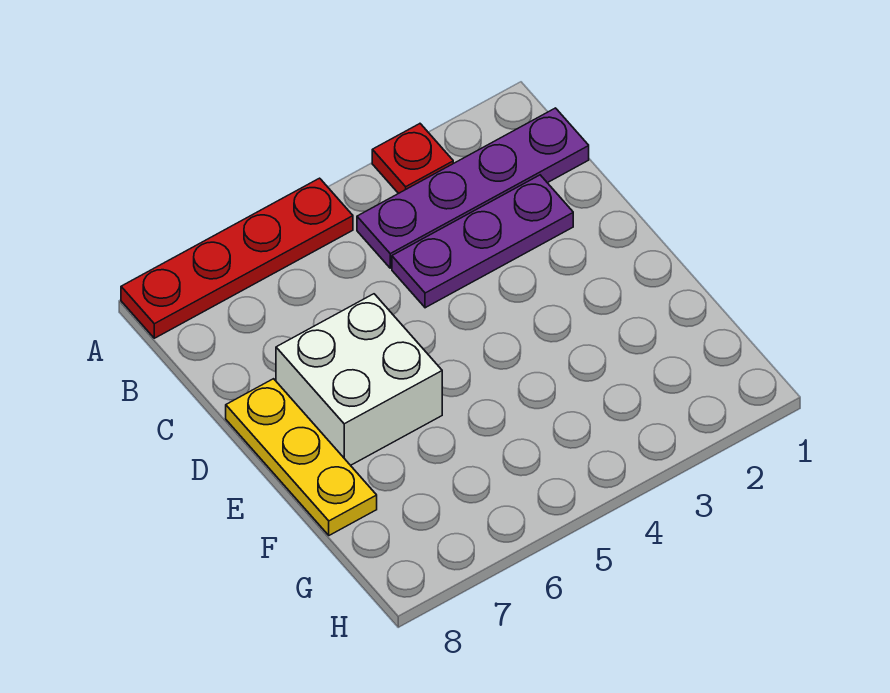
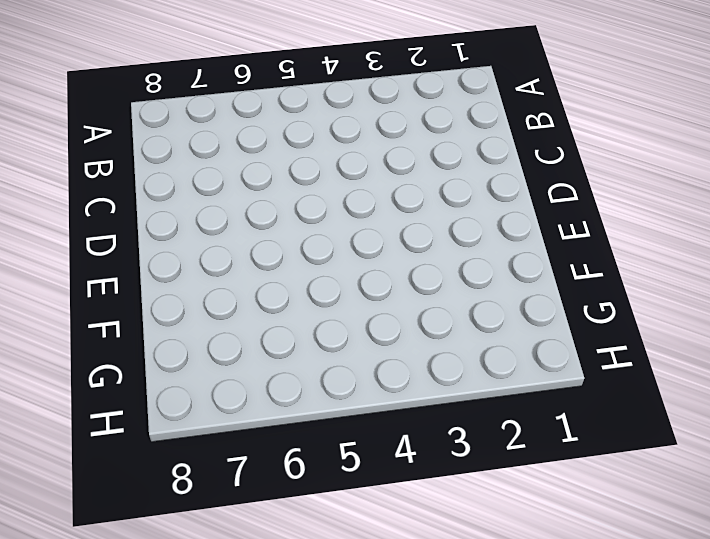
none -> red 1x1 plate [372,124,453,194]
none -> red 1x4 plate [121,178,353,338]

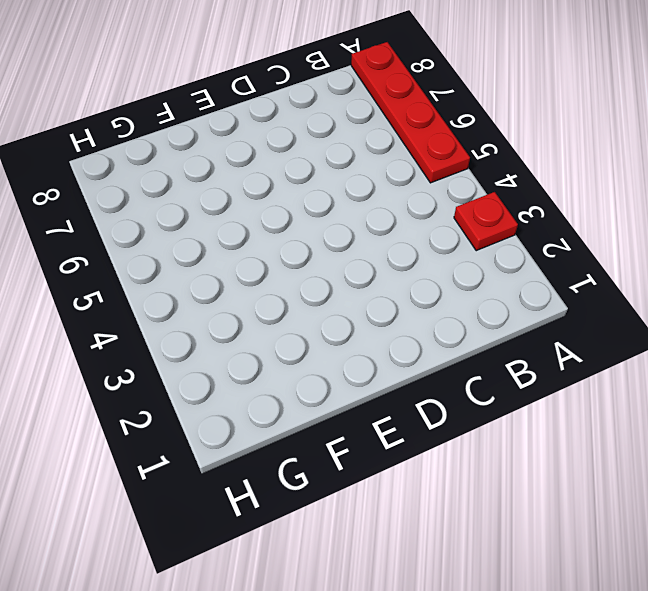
none -> purple 1x4 plate [357,108,589,268]
none -> purple 1x3 plate [392,175,573,308]

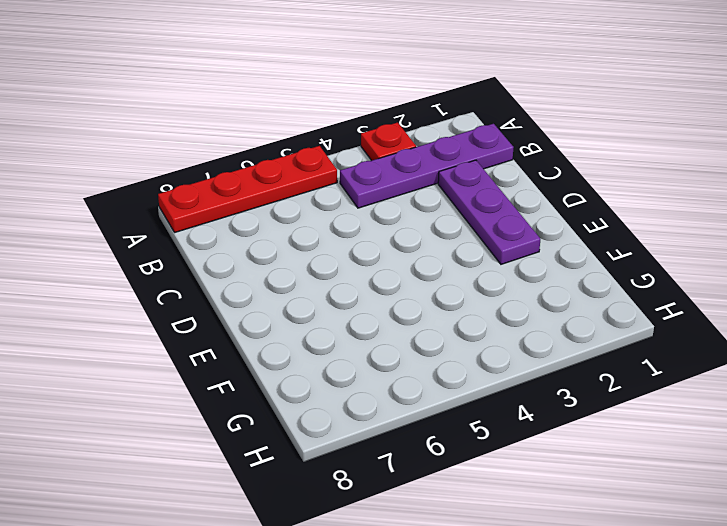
purple 1x3 plate [438,160,540,264] -> purple 1x3 plate turned to [392,175,573,308]
none -> white 2x2 brick [276,294,442,465]
none -> yellow 1x3 plate [226,379,377,535]

